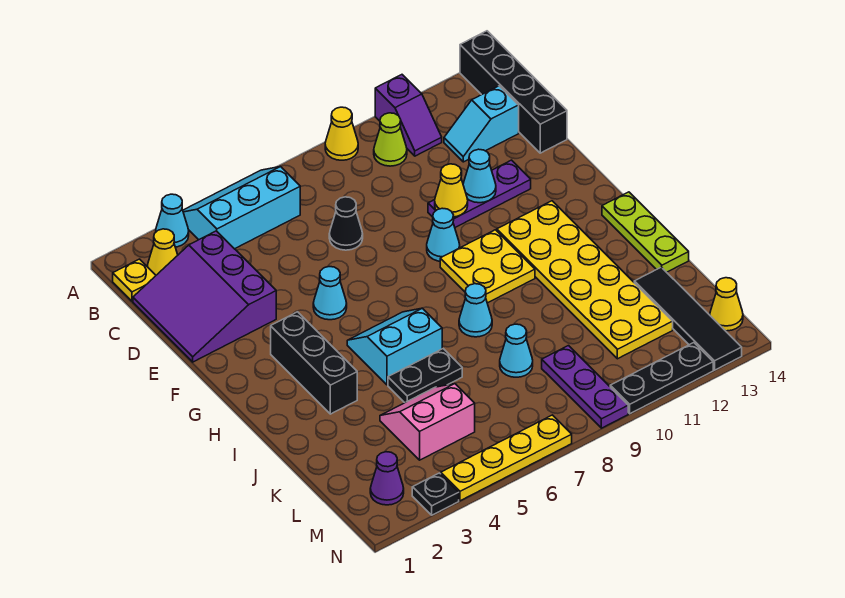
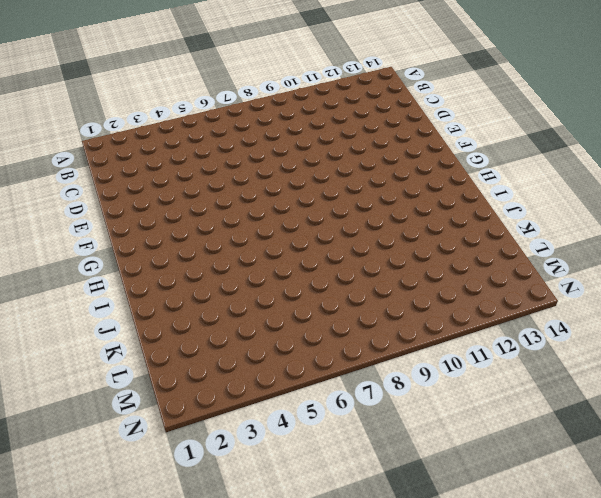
none -> cyan 1x1 cone [156,194,189,247]
none -> cyan 2x3 slope [183,167,300,249]
none -> yellow 1x1 cone [325,107,358,160]
none -> purple 1x2 slope [375,75,442,156]

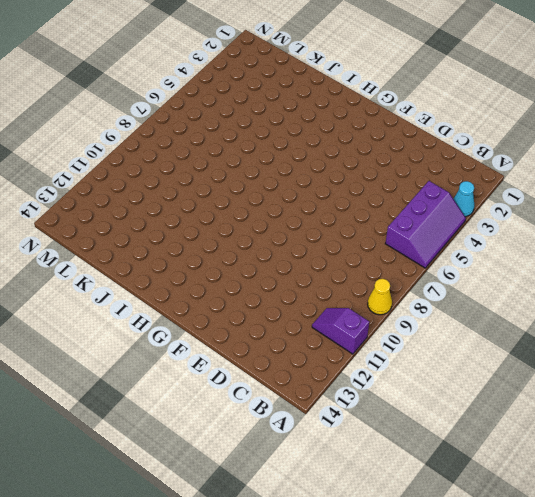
purple 2x3 slope [385,181,466,268] -> cyan 2x3 slope [183,167,300,249]
none -> black 1x4 brick [460,31,567,153]
none -> yellow 1x1 plate [113,259,156,301]
none -> yellow 1x1 cone [148,229,178,275]
none -> lime 1x1 cone [374,113,407,166]

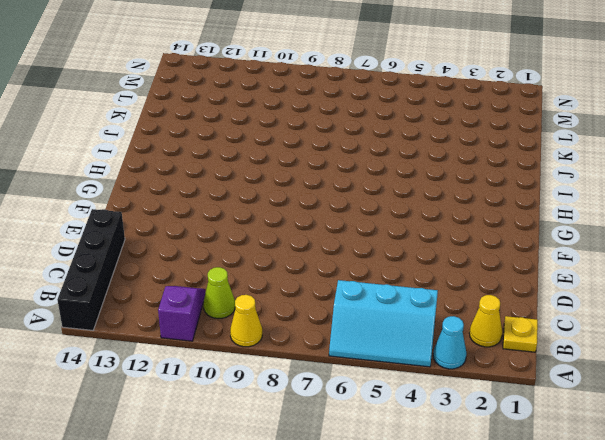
none -> purple 3x3 slope [133,231,276,362]
none -> cyan 1x2 slope [444,86,519,162]
none -> black 1x1 cone [329,197,363,250]
none -> purple 1x3 plate [428,160,531,227]

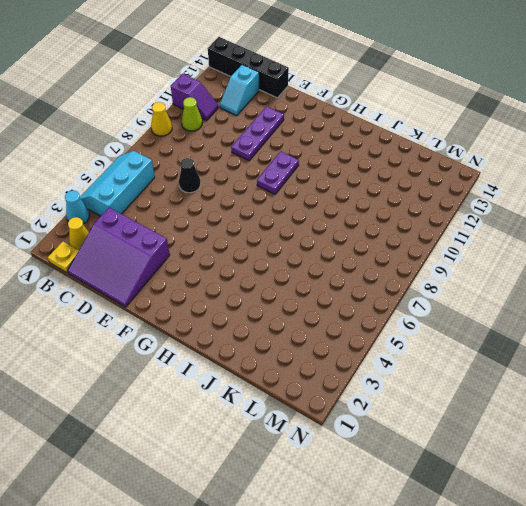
purple 1x2 plate [257,151,299,194] -> yellow 2x2 plate [440,230,535,303]
none -> cyan 1x1 cone [313,267,347,320]
none -> cyan 1x1 cone [427,208,460,261]
none -> black 1x3 brick [271,312,357,414]
none -> yellow 2x6 plate [497,201,673,359]

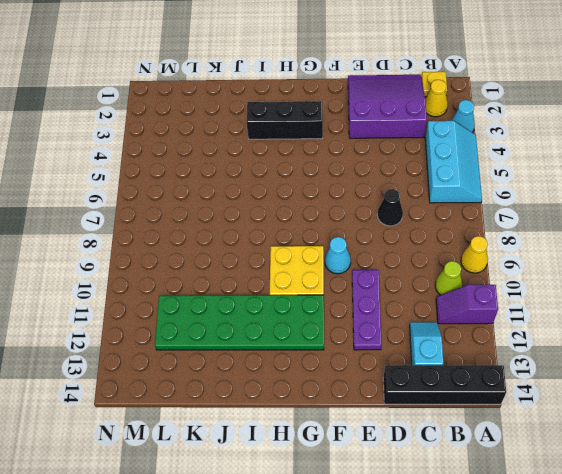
green 2x6 plate [155,295,324,350] -> yellow 2x6 plate [497,201,673,359]
none -> cyan 1x1 cone [313,267,347,320]
none -> cyan 2x2 slope [347,308,442,385]
none -> lime 1x3 plate [602,192,689,272]
none -> cyan 1x1 cone [459,284,492,337]

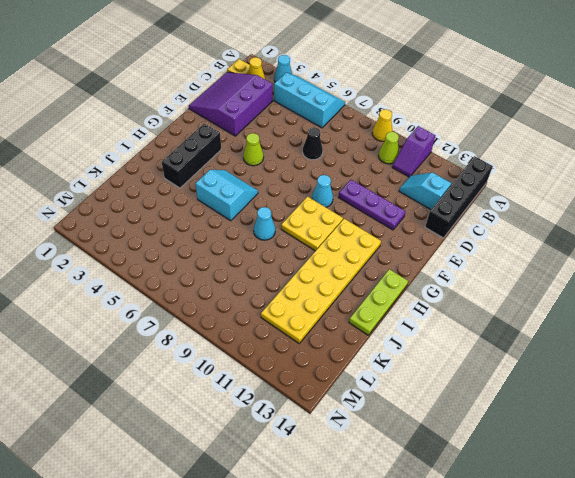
lime 1x1 cone [243,133,264,166] -> cyan 1x1 cone [313,267,347,320]
none -> black 1x2 plate [388,349,462,403]
none -> pink 2x2 slope [380,384,475,460]
none -> cyan 1x1 cone [500,324,533,377]
none -> black 1x4 tile [634,267,742,370]

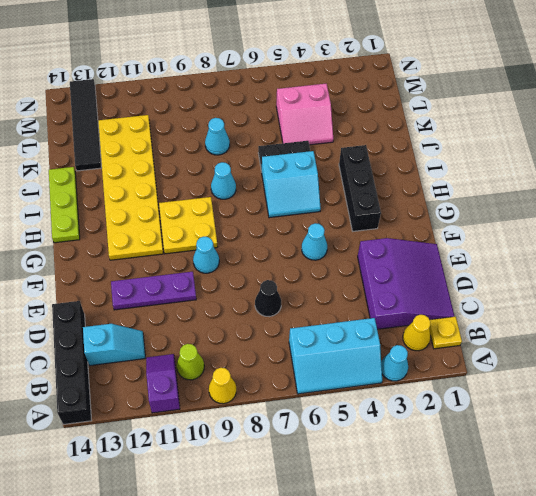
none -> purple 1x3 plate [542,346,628,428]
none -> purple 1x1 cone [370,452,404,505]
none -> yellow 1x1 cone [710,278,743,331]
none -> black 1x1 plate [412,473,459,515]

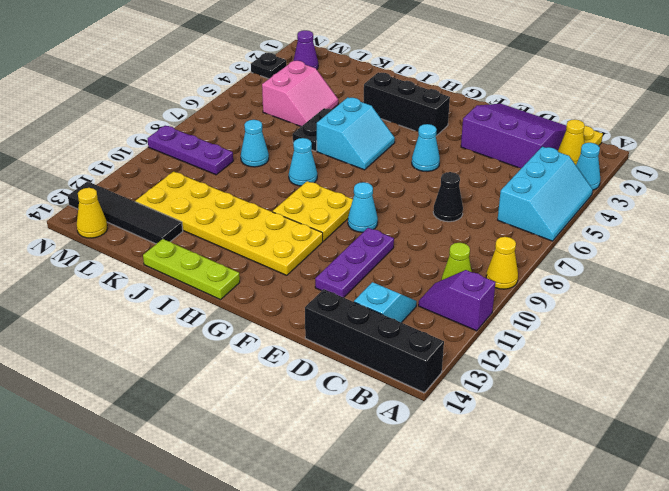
none -> yellow 1x4 plate [441,415,572,501]
none -> black 1x3 plate [610,343,713,414]
none -> yellow 1x1 cone [435,164,468,217]
none -> cyan 1x1 cone [463,149,496,203]

